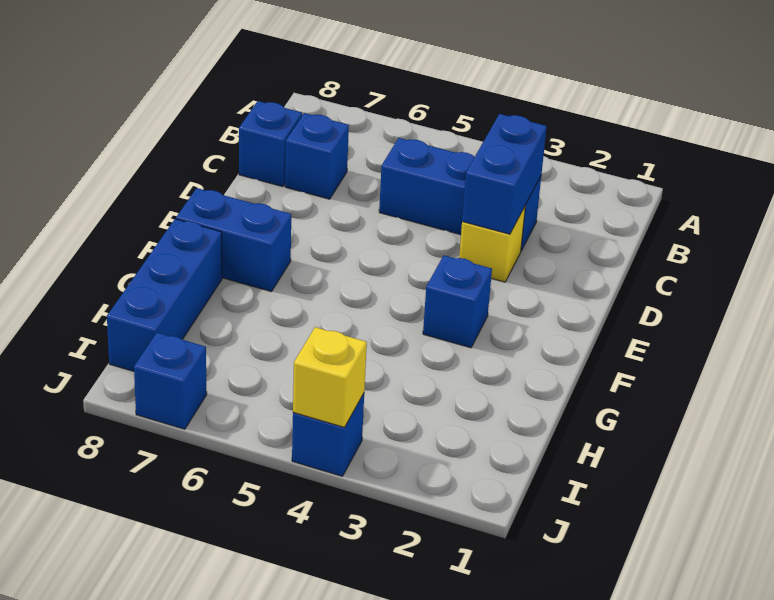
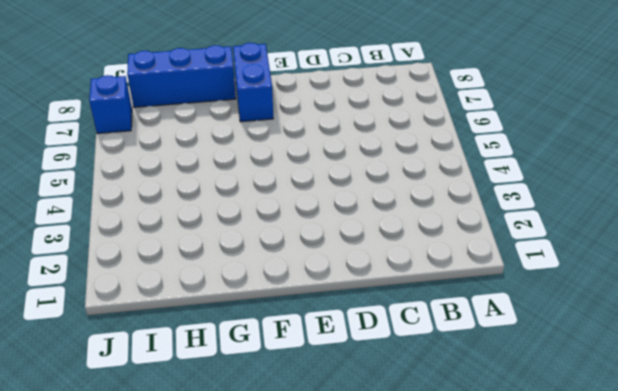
none -> blue 1x3 brick [379,138,541,251]
none -> blue 1x1 brick [285,113,349,199]

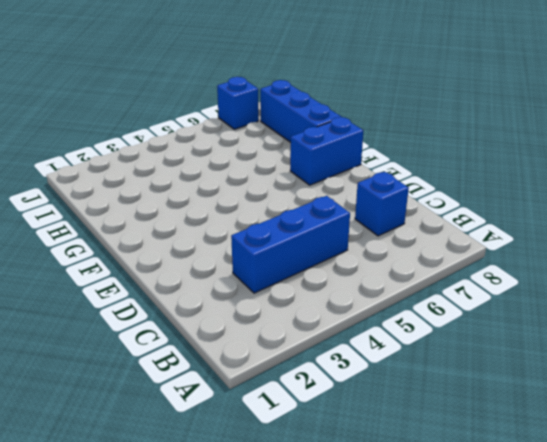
none -> blue 1x1 brick [239,101,302,187]
none -> yellow 1x1 brick [459,207,525,282]

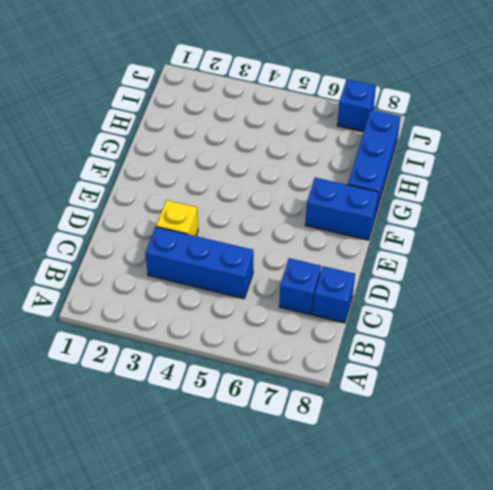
none -> blue 1x1 brick [423,256,492,348]
none -> blue 1x1 brick [292,394,364,476]

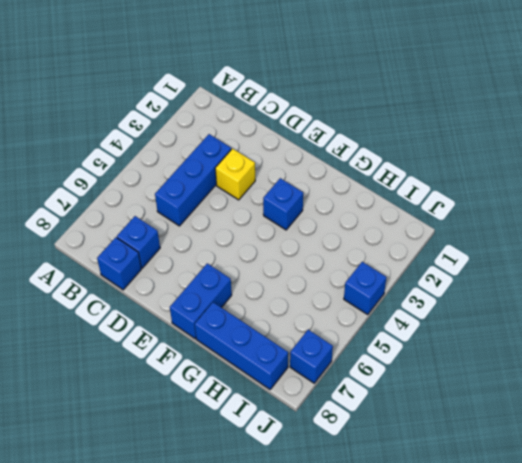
none -> blue 1x2 brick [462,114,547,234]
none -> yellow 1x1 brick [293,327,367,427]

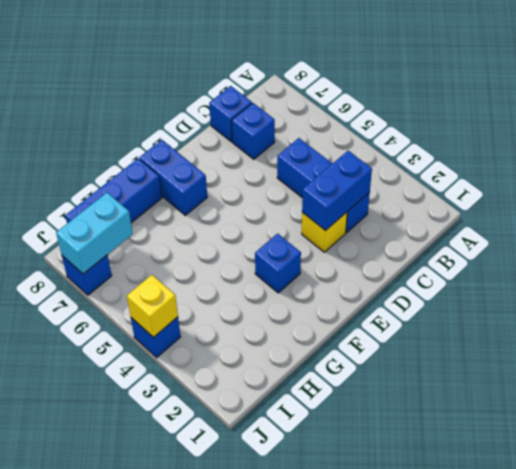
cyan 1x2 brick [56,193,133,274] -> none

